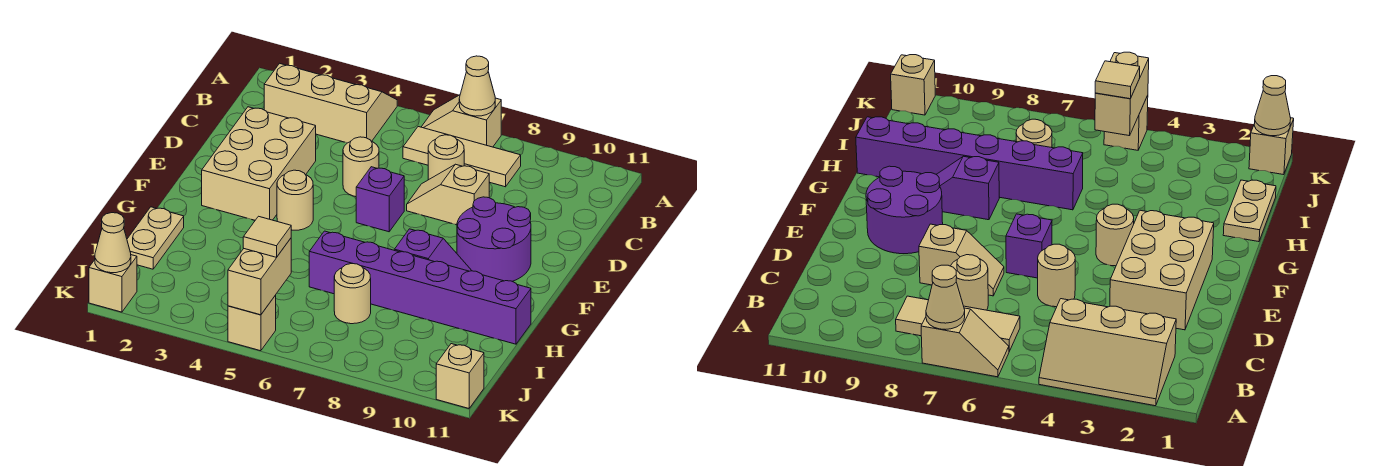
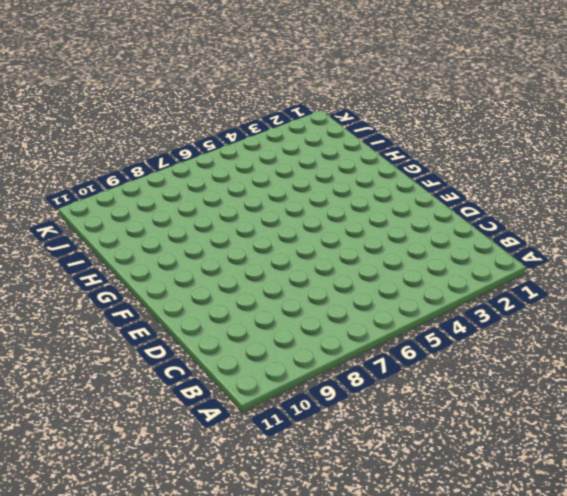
none -> tan 2x3 slope [264,63,397,143]
none -> tan 1x2 slope [422,95,501,147]
none -> tan 1x3 tile [403,127,521,187]

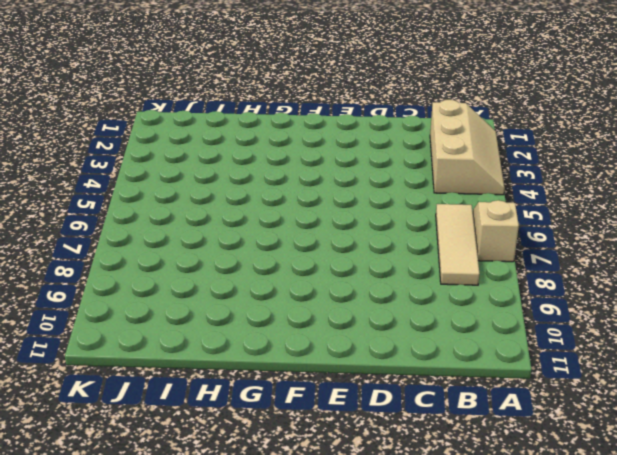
none -> tan 1x1 round brick [428,135,464,180]
none -> tan 2x3 brick [202,107,316,220]
none -> tan 1x1 round brick [343,137,379,197]

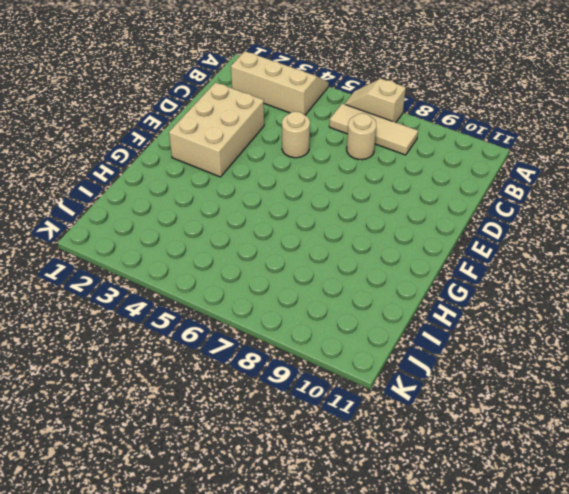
none -> tan 1x2 slope [407,164,489,225]
none -> purple 1x1 brick [356,167,404,232]
none -> purple 2x2 round brick [457,197,531,281]

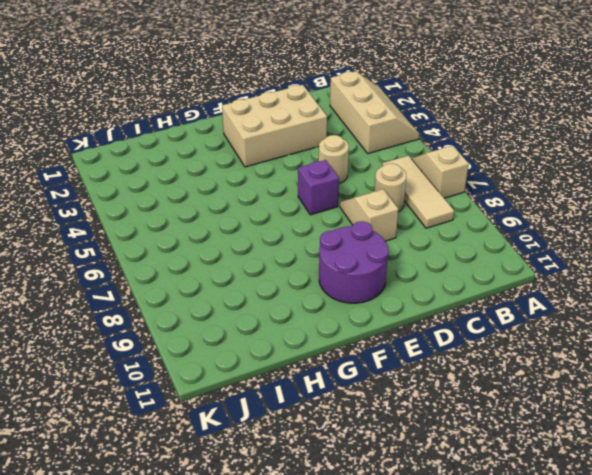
none -> tan 1x1 round brick [277,170,313,230]
none -> purple 1x2 slope [394,229,472,271]
none -> tan 1x2 plate [127,207,184,269]

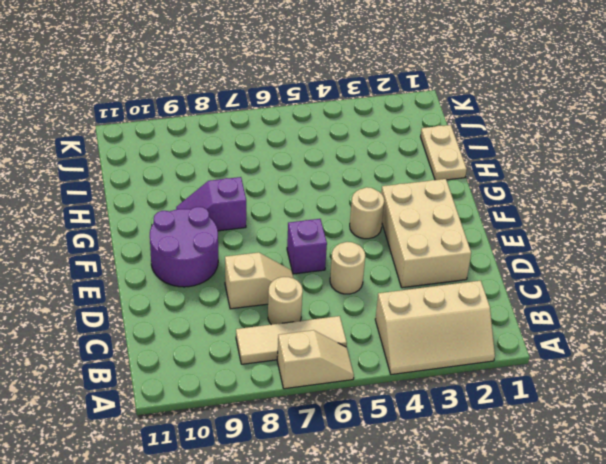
none -> purple 1x6 brick [309,231,531,344]
none -> tan 1x1 round brick [334,264,371,324]
none -> tan 1x1 brick [89,255,137,312]

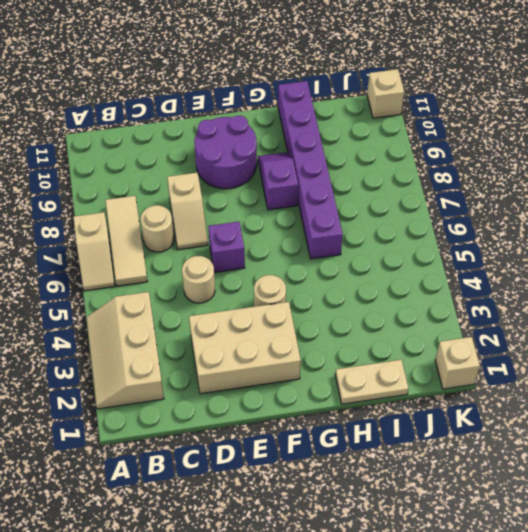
none -> tan 1x1 round brick [334,264,371,324]
none -> tan 1x1 brick [228,295,276,351]
none -> tan 1x1 cone [459,56,495,116]

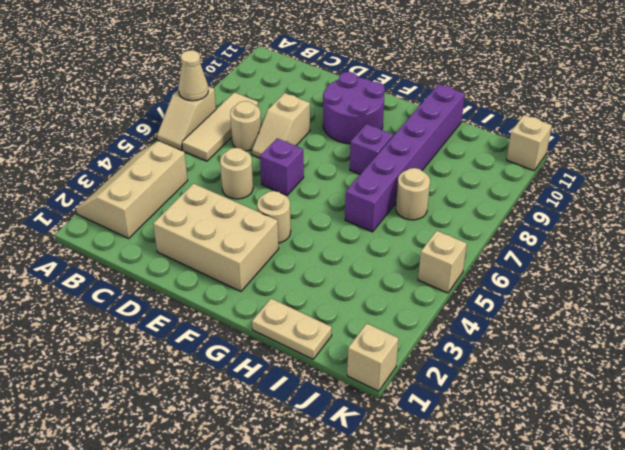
none -> tan 1x2 brick [228,238,291,315]
none -> tan 1x1 cone [95,213,131,273]
none -> tan 1x1 tile [243,216,291,257]

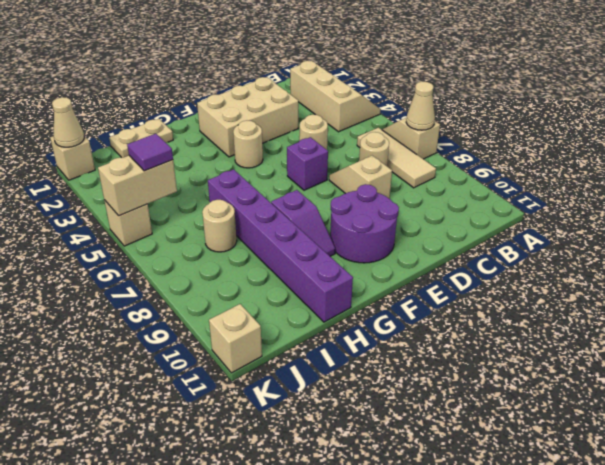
purple 1x1 tile [127,134,173,171] -> tan 1x1 tile [243,216,291,257]

